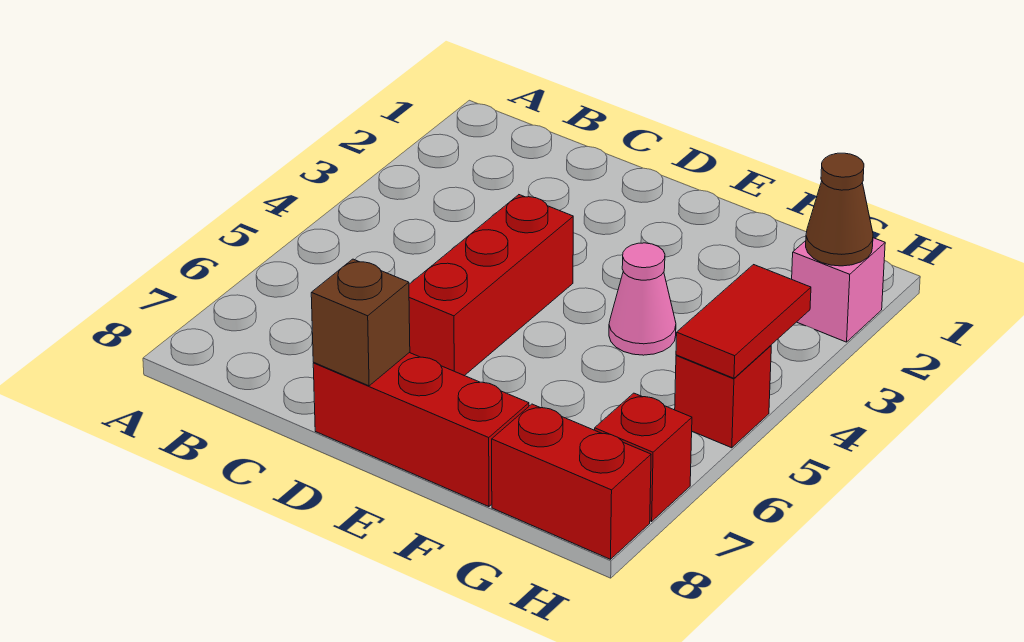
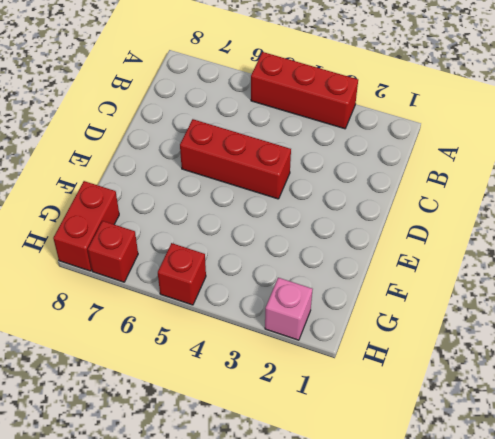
red 1x3 brick [251,52,358,129] -> red 1x3 brick turned to [313,353,529,507]
none -> pink 1x1 cone [609,243,676,355]
none -> brown 1x1 brick [311,259,410,386]

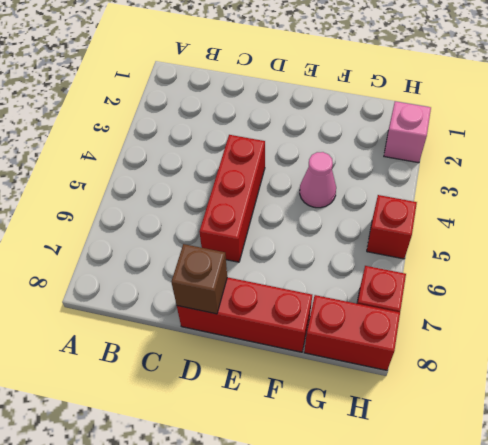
none -> brown 1x1 cone [806,153,873,266]
none -> red 1x2 tile [676,265,811,378]

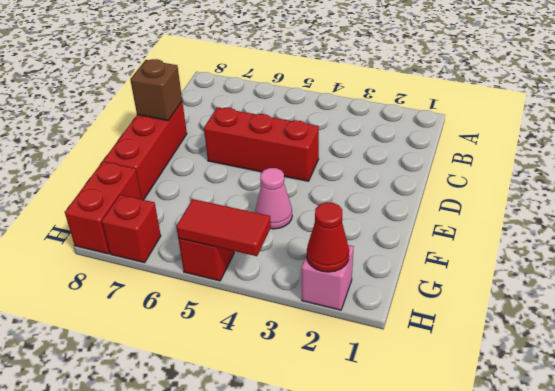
red 1x1 cone [307,202,349,272] -> brown 1x1 cone [806,153,873,266]

